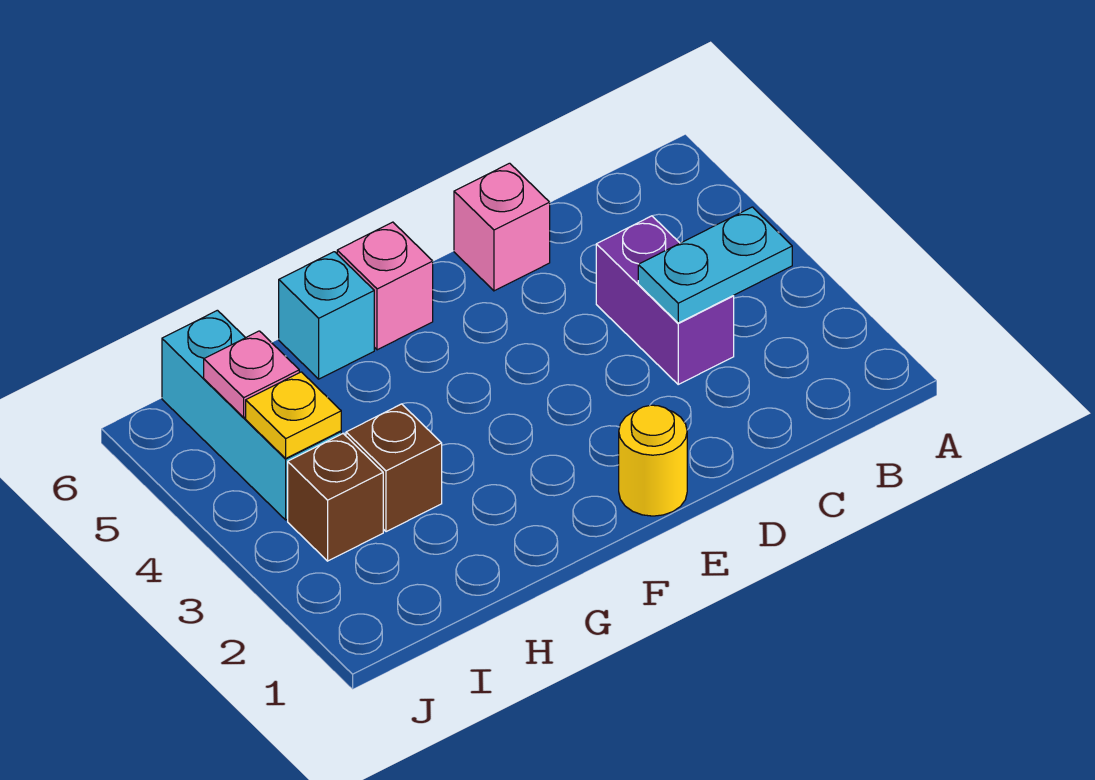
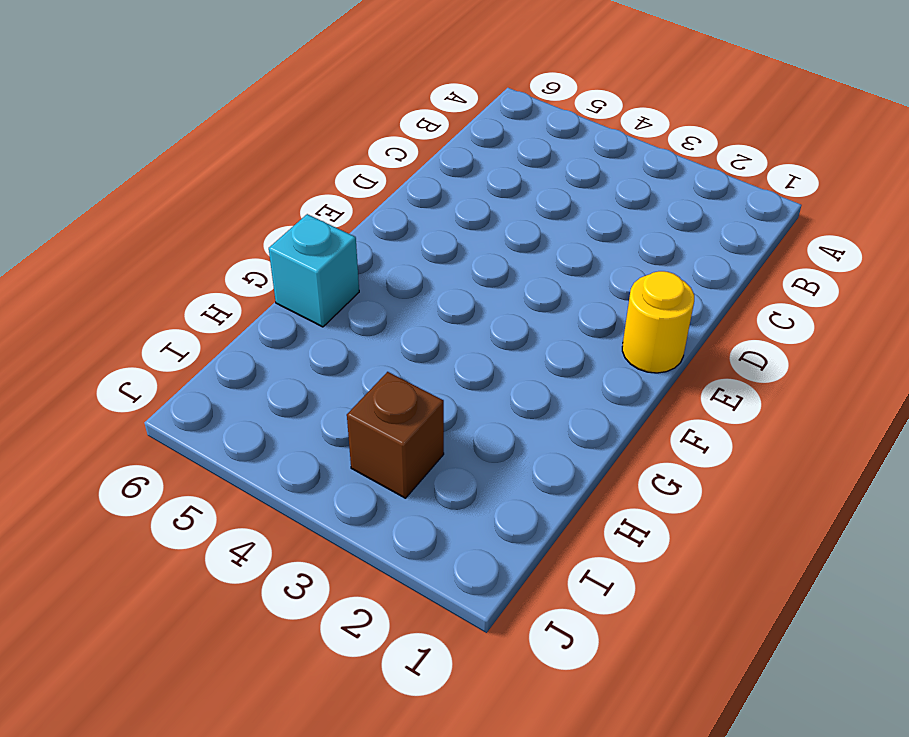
none -> purple 1x2 brick [596,216,734,384]
none -> pink 1x1 brick [454,163,550,291]

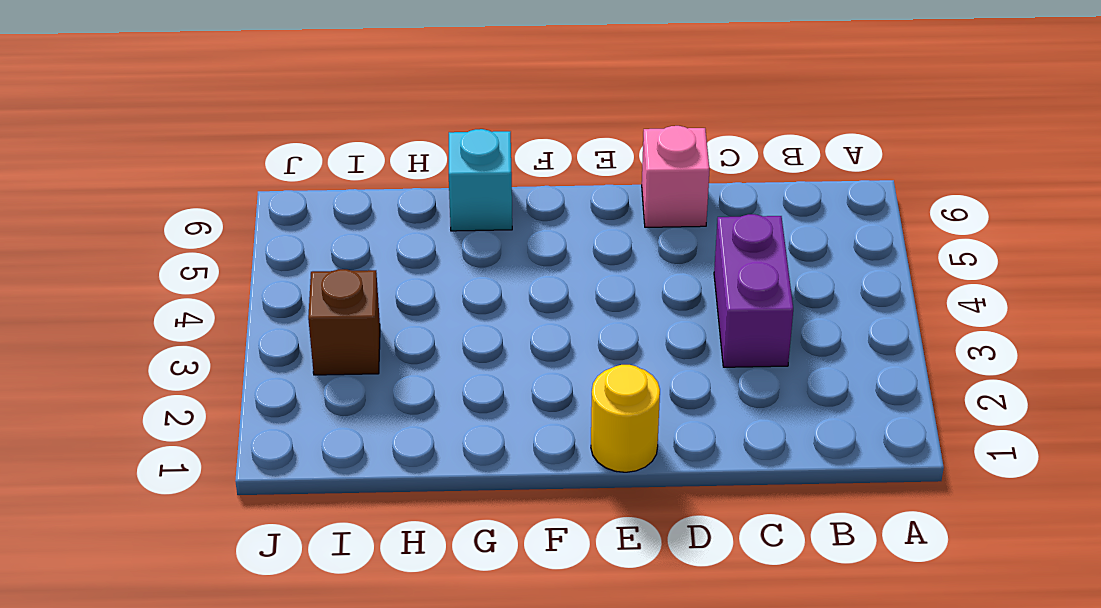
none -> pink 1x1 brick [337,222,433,350]
none -> brown 1x1 brick [346,404,442,532]

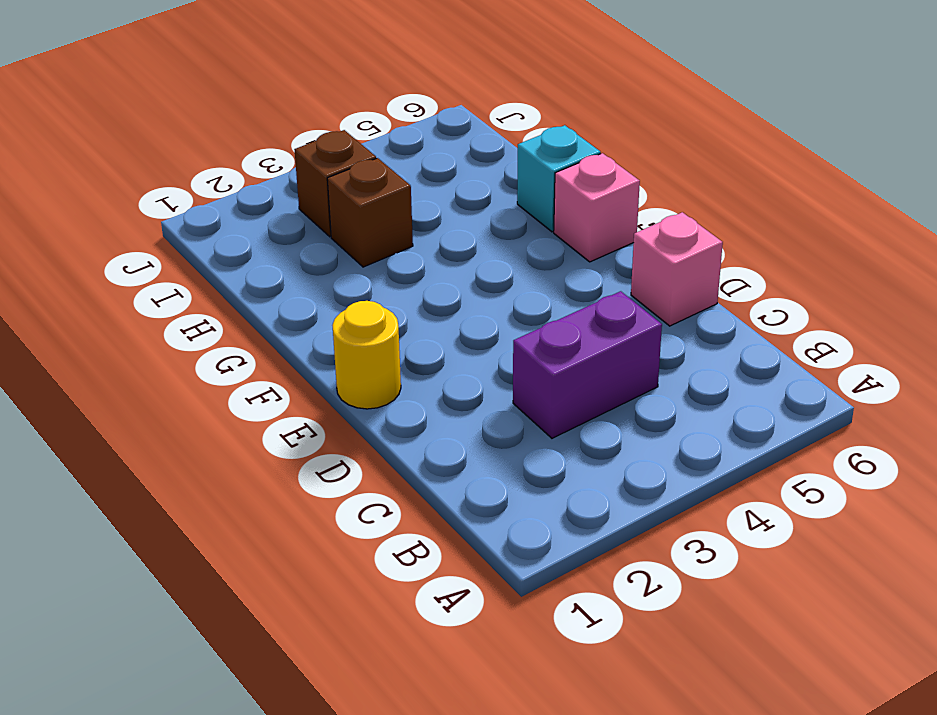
none -> cyan 1x3 brick [162,310,341,520]
none -> cyan 1x2 plate [638,207,792,323]

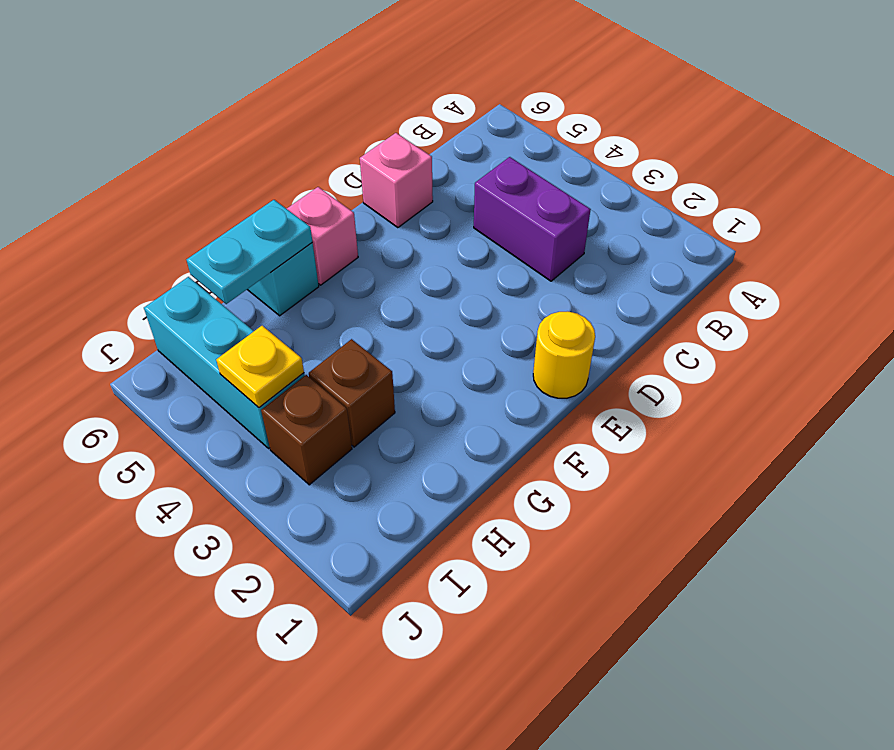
cyan 1x2 plate [186,200,312,304] -> cyan 1x2 plate moved to [638,207,792,323]
none -> pink 1x1 plate [204,331,299,418]

